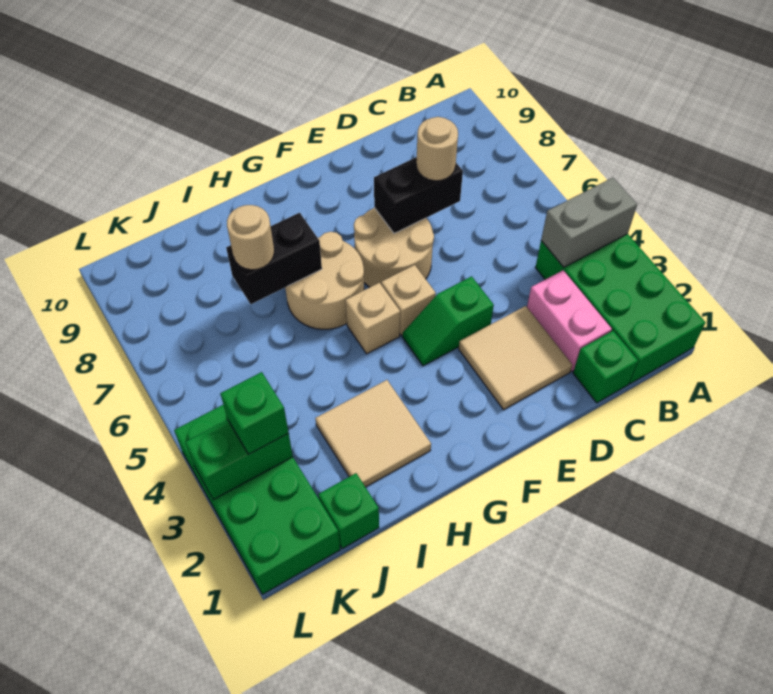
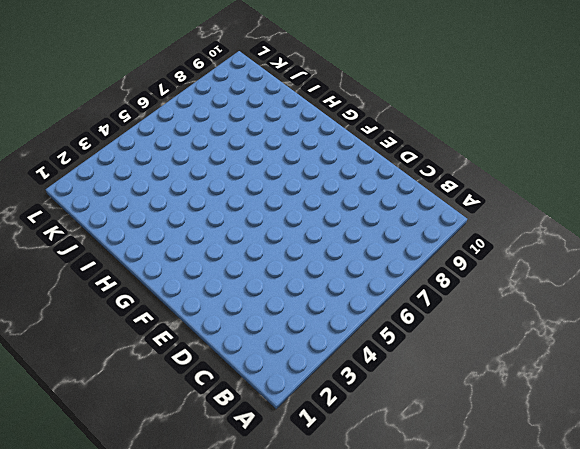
none -> green 2x4 brick [535,234,706,384]
none -> green 1x1 brick [573,331,638,403]
none -> pink 1x2 brick [527,270,612,371]

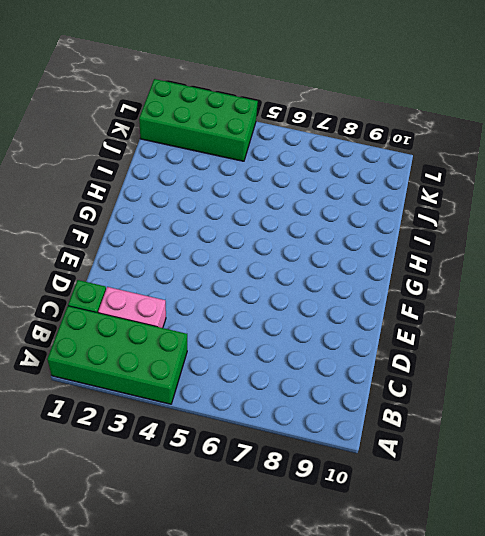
none -> tan 2x2 tile [459,306,572,410]
none -> green 1x2 slope [402,276,494,366]
none -> tan 2x2 round brick [354,208,434,287]

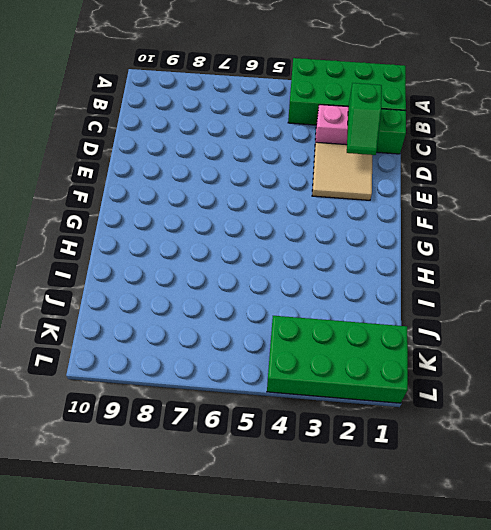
green 1x2 slope [347,83,382,155] -> green 1x2 slope moved to [402,276,494,366]
none -> tan 2x2 round brick [354,208,434,287]
none -> tan 1x1 brick [381,265,436,336]
none -> tan 1x1 brick [345,283,400,354]

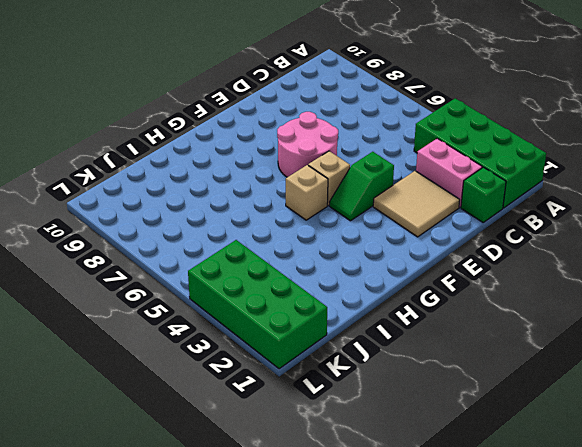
pink 2x2 round brick [277,112,338,177] -> tan 2x2 round brick [354,208,434,287]
none -> tan 2x2 round brick [285,232,364,329]
none -> tan 2x2 tile [315,380,431,487]
none -> green 1x1 brick [318,473,379,549]

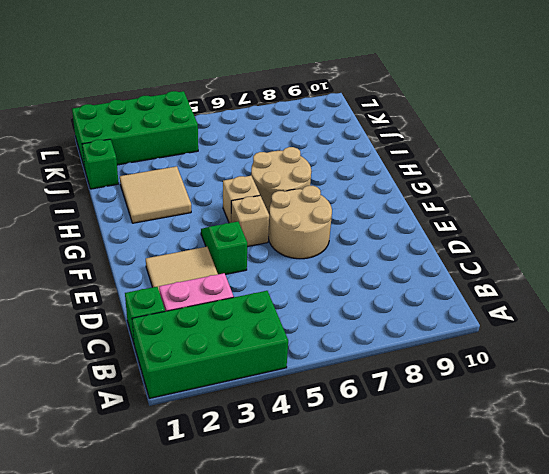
none -> grey 1x2 brick [541,178,637,267]
none -> black 1x2 brick [374,157,463,233]
none -> black 1x2 brick [226,213,322,304]

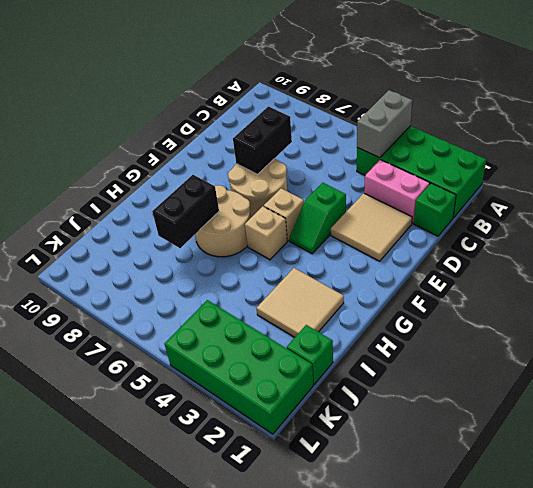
none -> green 1x2 brick [185,420,293,500]
none -> tan 1x1 round brick [416,117,458,181]
none -> tan 1x1 round brick [227,205,274,270]

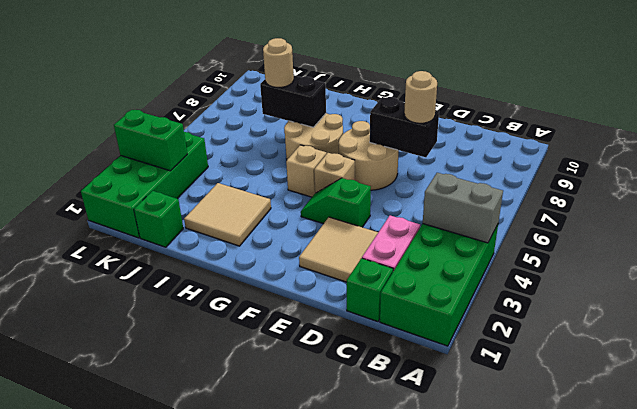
none -> green 1x1 brick [220,372,289,454]

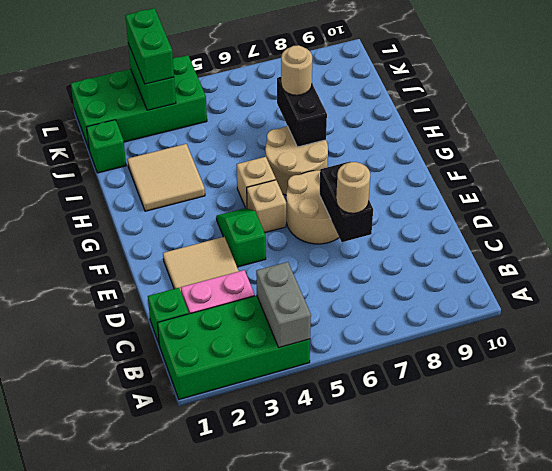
green 1x2 brick [125,8,174,84] -> green 1x1 brick [220,372,289,454]

